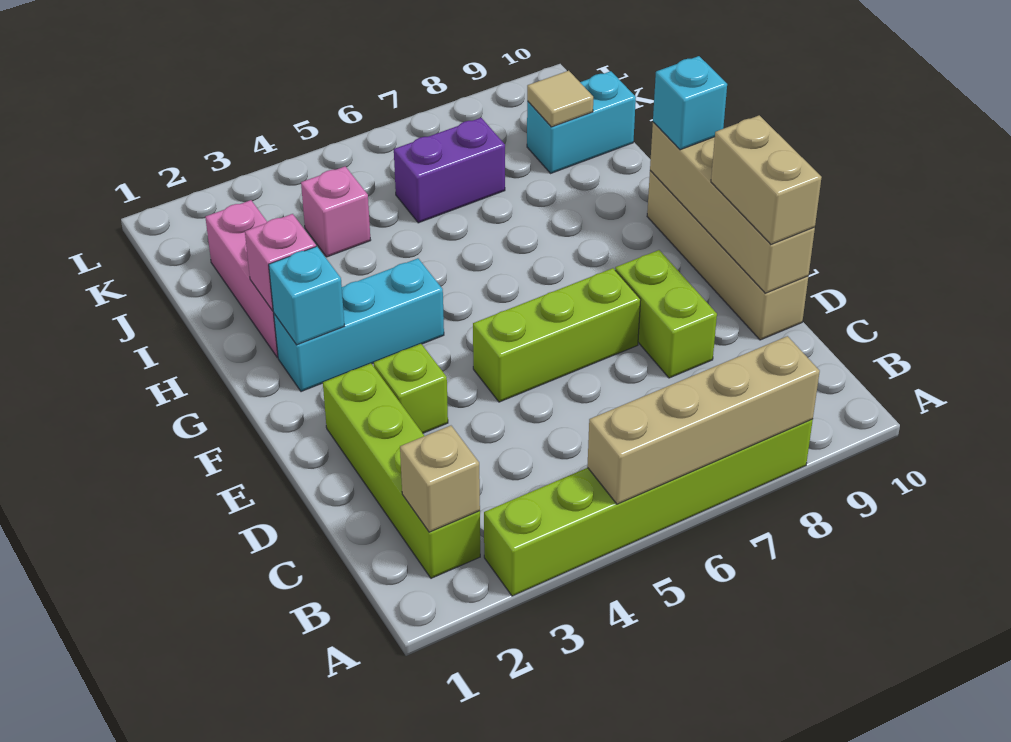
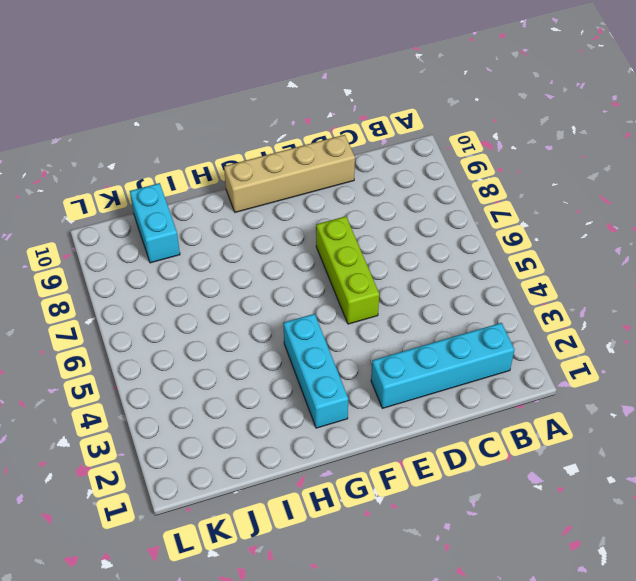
cyan 1x4 brick [371,323,514,408] -> lime 1x4 brick [323,364,480,578]
none -> lime 1x6 brick [484,419,813,596]
none -> lime 1x2 brick [615,250,717,378]
none -> lime 1x1 brick [374,344,448,433]

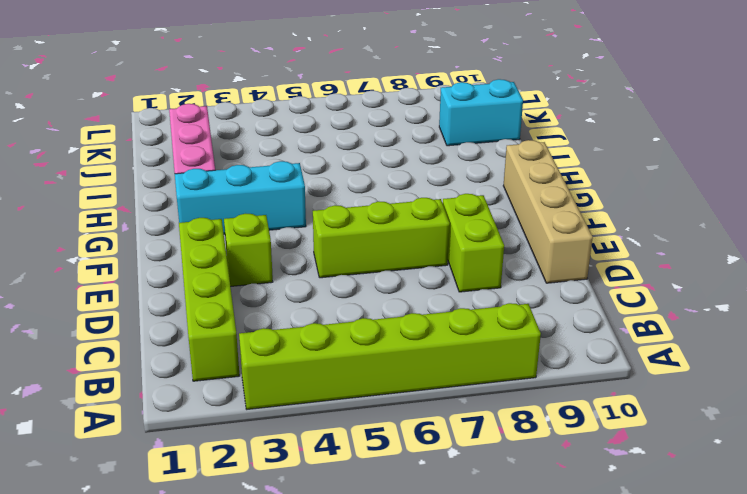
none -> pink 1x1 brick [301,166,371,257]
none -> purple 1x2 brick [394,118,505,223]
none -> tan 1x4 brick [587,336,820,504]

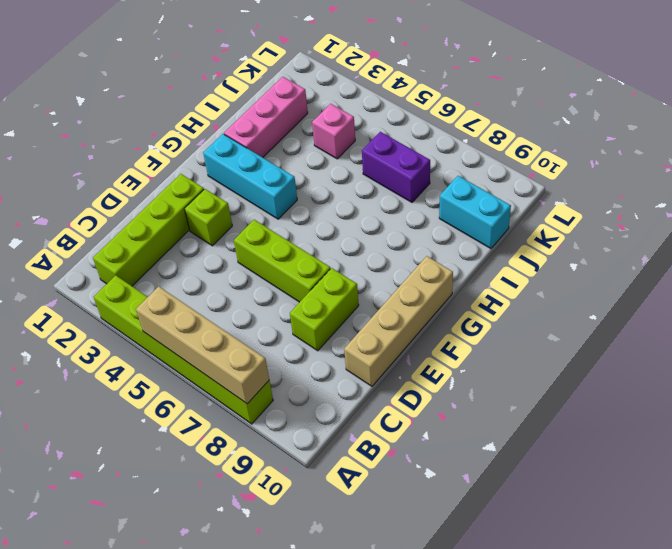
none -> tan 1x1 brick [400,426,480,532]
none -> tan 1x4 brick [650,122,815,293]
none -> cyan 1x1 brick [269,246,344,345]

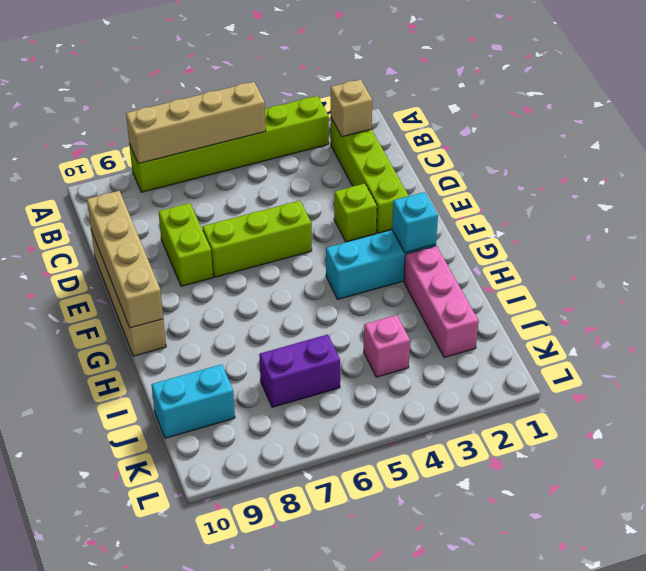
none -> pink 1x1 brick [245,214,316,311]
none -> tan 1x1 tile [527,71,593,127]
none -> tan 1x2 brick [711,115,822,244]

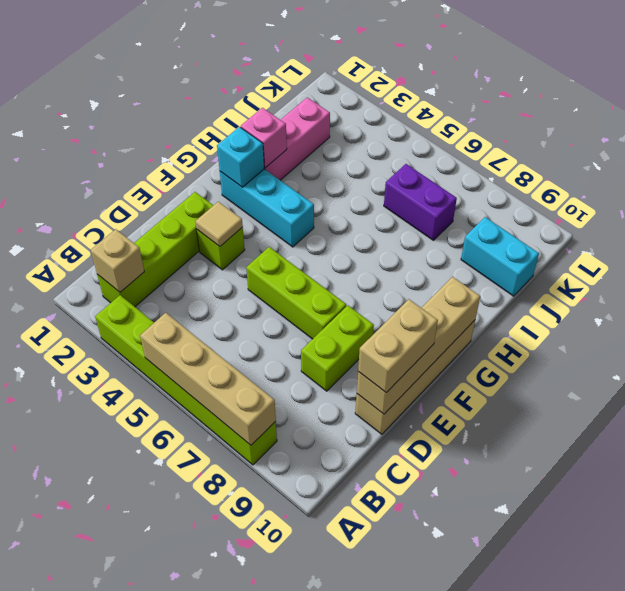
tan 1x1 tile [195,202,243,247] -> tan 1x1 tile moved to [527,71,593,127]
none -> pink 1x1 brick [301,166,371,257]
none -> cyan 1x1 brick [653,56,727,150]

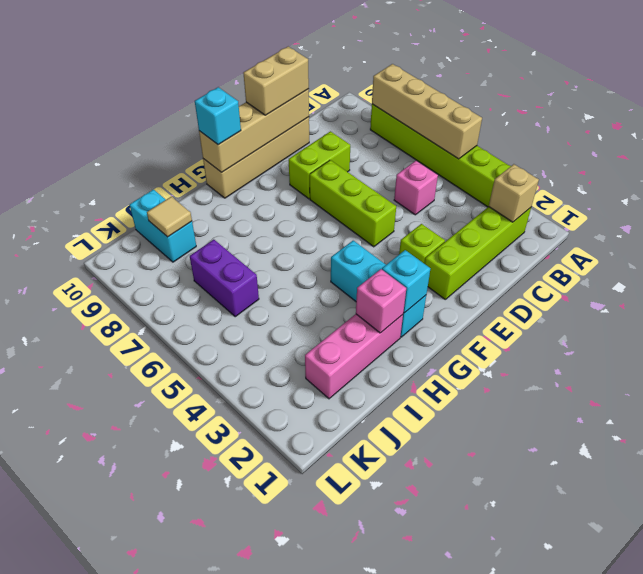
pink 1x1 brick [394,161,438,215] -> pink 1x1 brick moved to [301,166,371,257]

